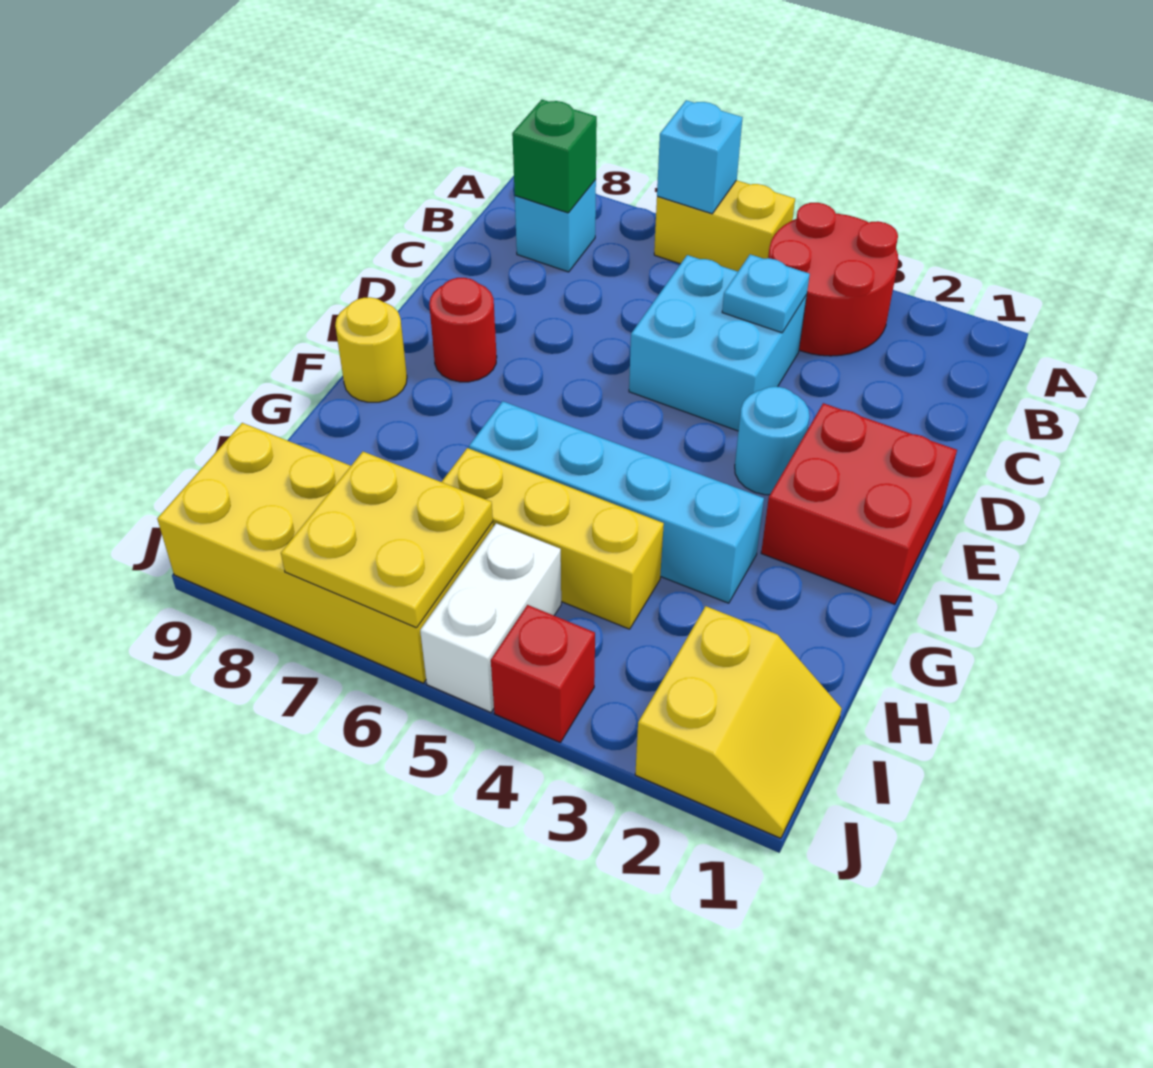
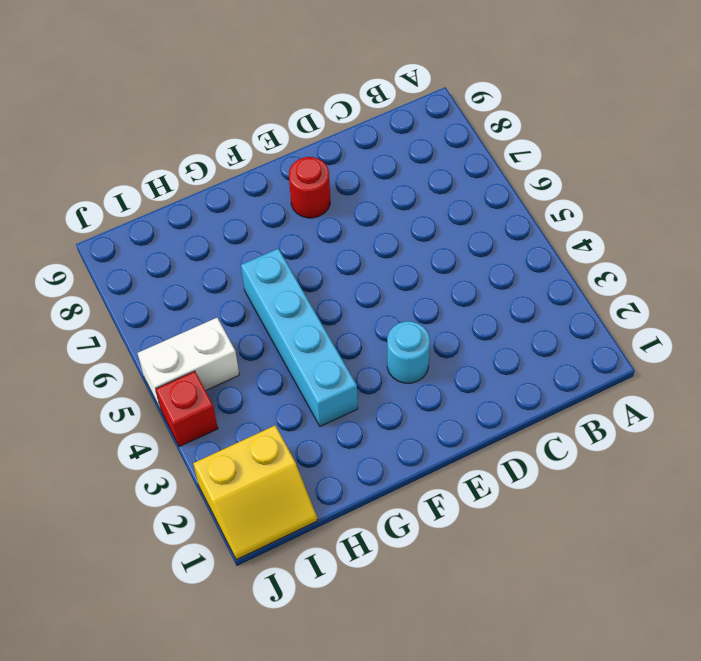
none -> red 2x2 round brick [768,203,898,356]
none -> yellow 1x2 brick [654,180,795,271]
none -> cyan 1x1 brick [515,180,596,272]

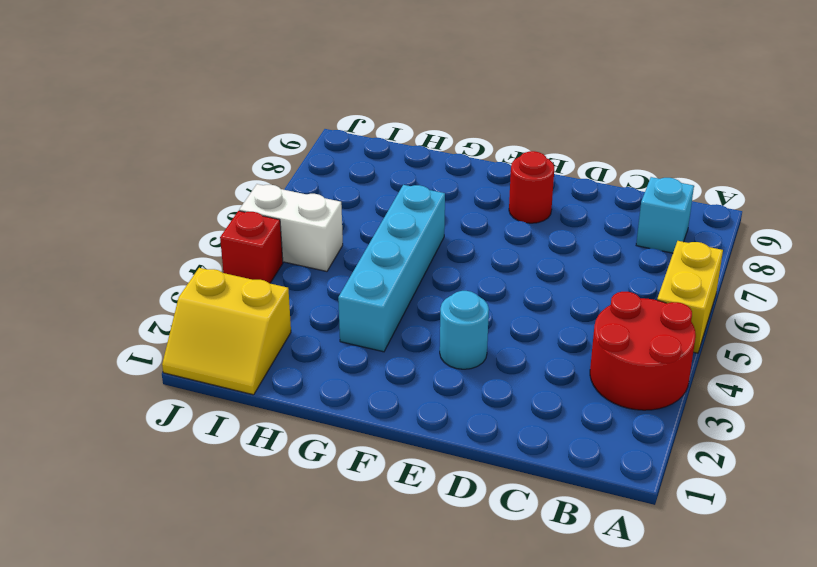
none -> cyan 2x2 brick [629,255,807,431]
none -> red 2x2 brick [761,403,957,604]
none -> yellow 1x1 round brick [335,297,407,402]

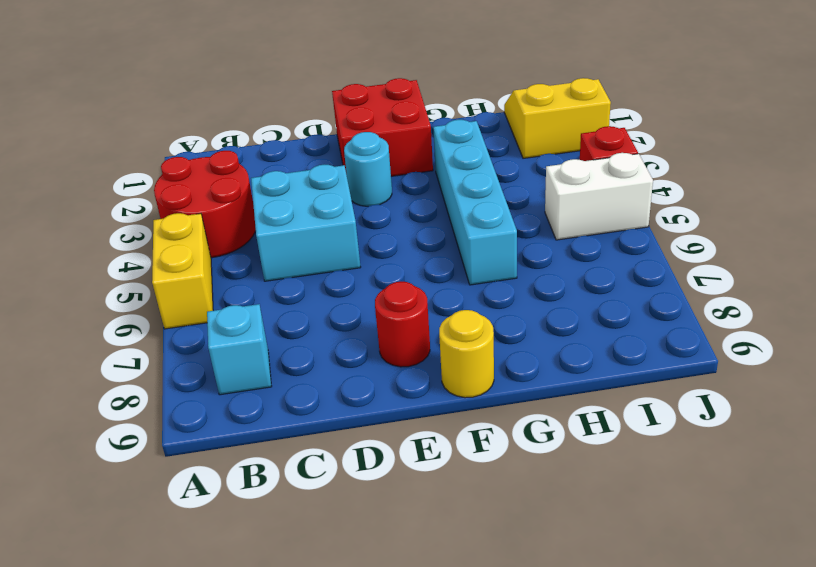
none -> yellow 1x3 brick [442,448,664,629]
none -> yellow 2x4 brick [157,423,493,683]
none -> cyan 1x1 brick [657,100,743,214]

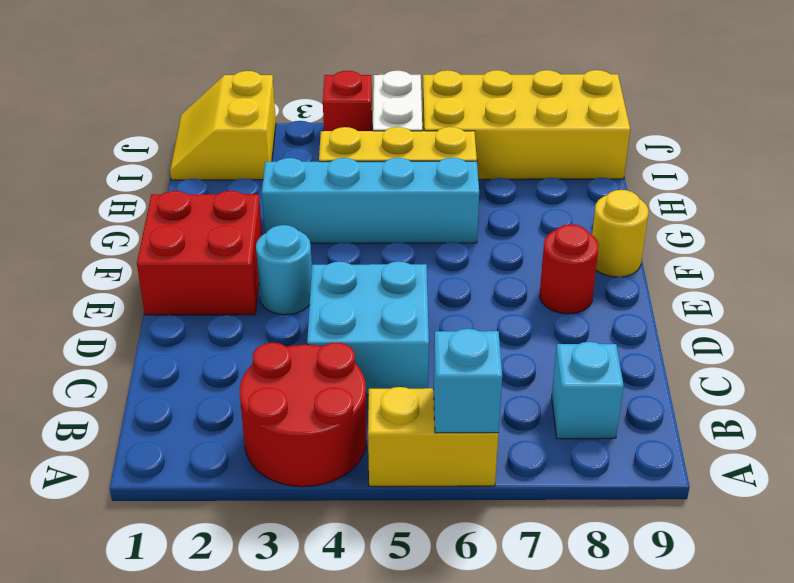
none -> green 1x1 brick [512,100,597,213]
none -> cyan 1x1 plate [722,254,810,333]
none -> yellow 2x2 plate [281,452,493,628]

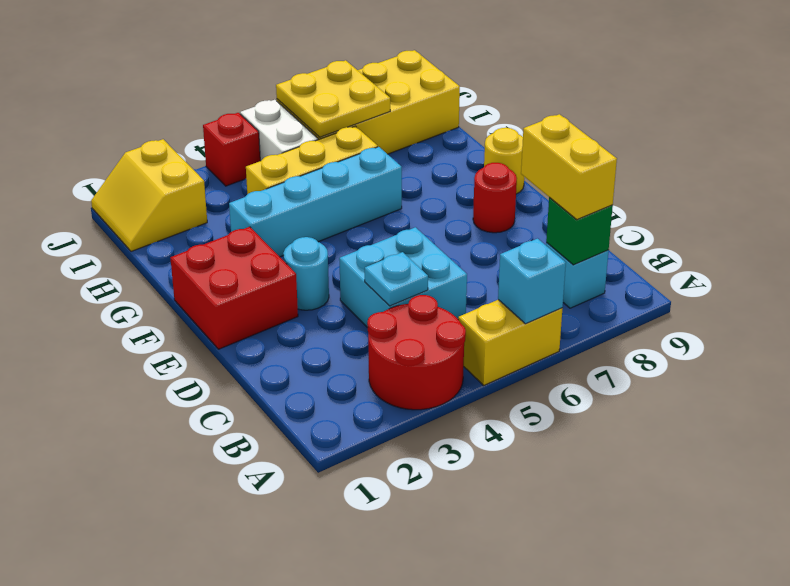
yellow 1x2 brick [521,114,617,220] -> none

